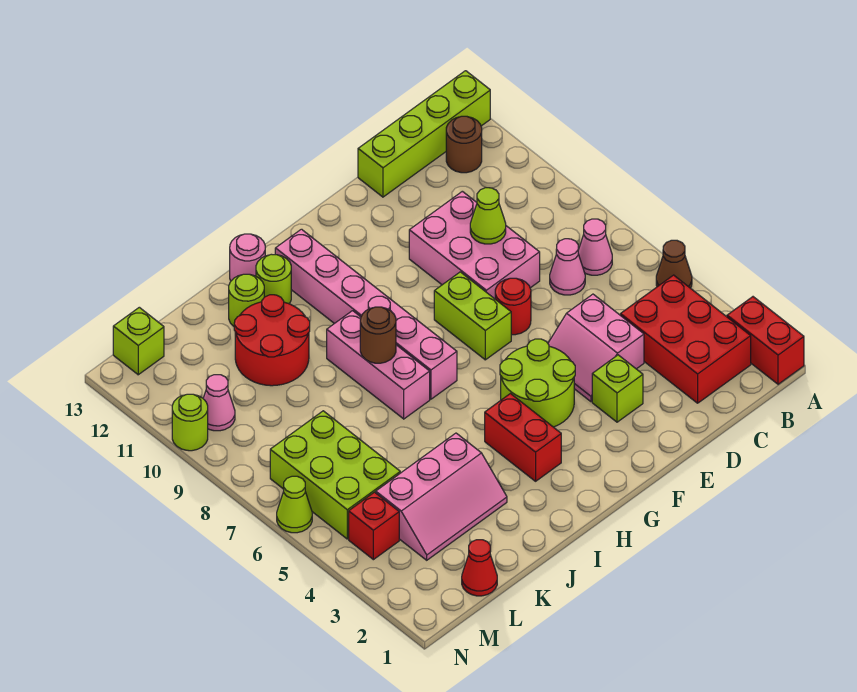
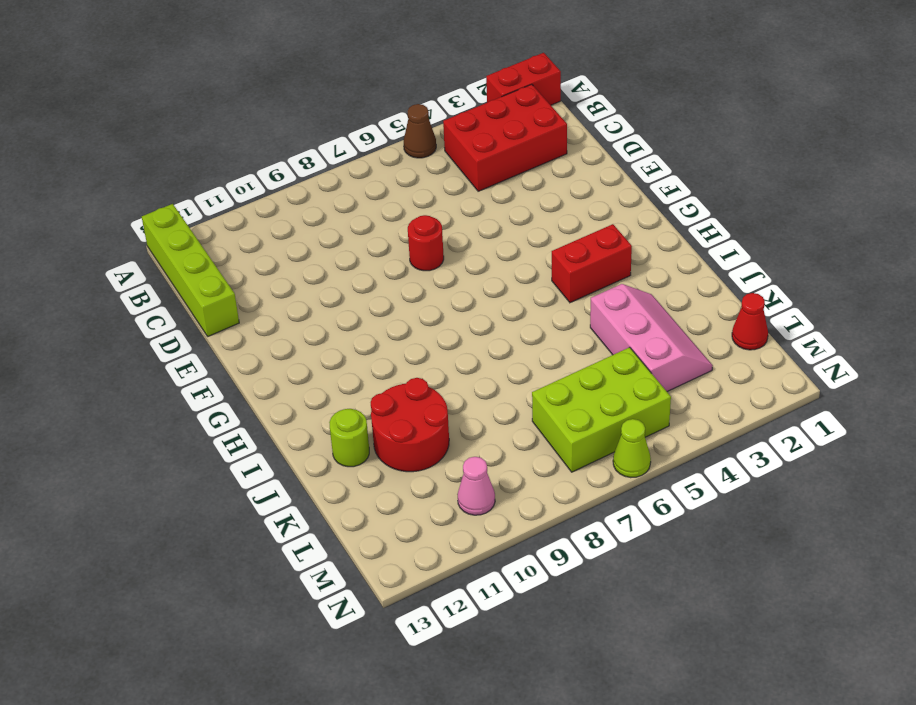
none -> pink 1x1 cone [578,219,612,275]
none -> brown 1x1 round brick [446,116,482,173]
none -> pink 1x1 cone [550,239,585,295]
none -> pink 2x2 slope [548,294,644,402]

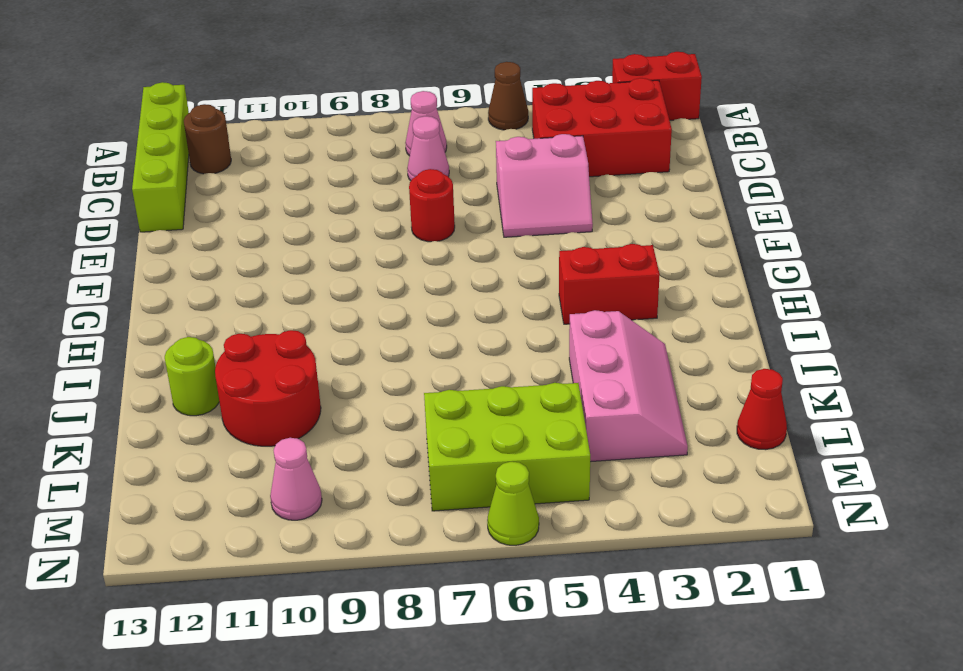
none -> pink 2x3 brick [409,191,540,299]
none -> lime 1x1 brick [592,355,643,422]
none -> lime 2x2 round brick [500,339,575,427]
none -> lime 1x2 brick [434,272,511,360]

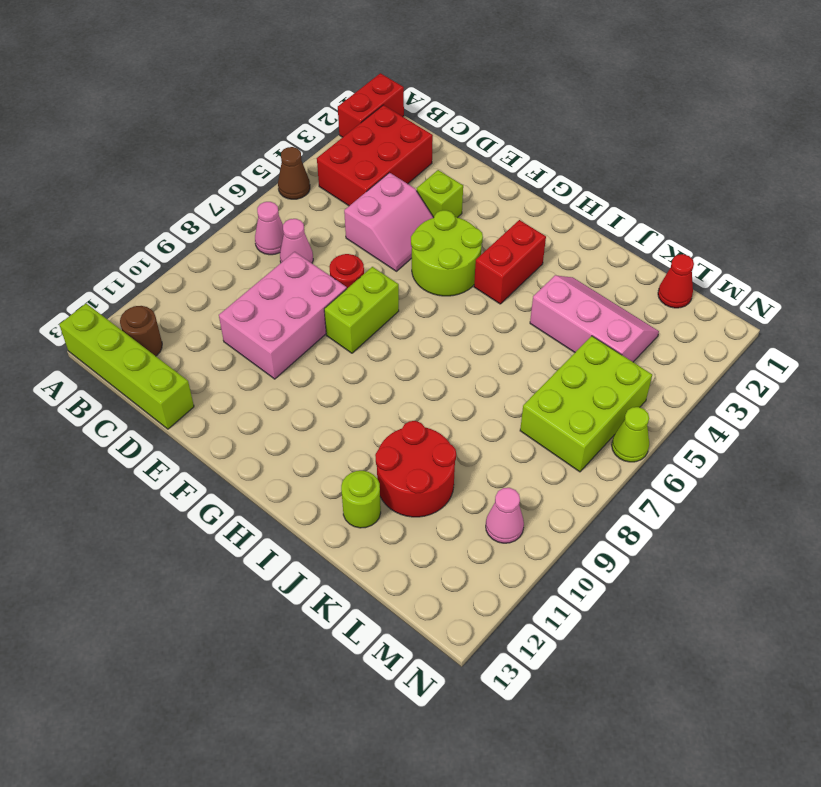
none -> pink 1x6 brick [275,229,457,399]
none -> pink 1x3 brick [327,311,430,419]
none -> lime 1x1 round brick [256,254,291,304]
none -> pink 1x1 round brick [230,234,265,281]

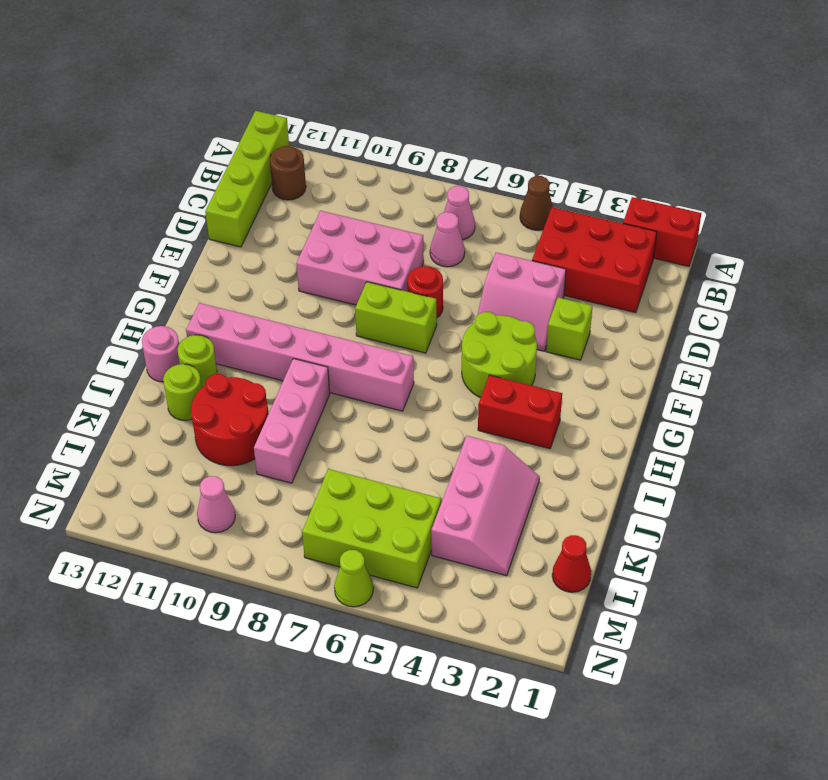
pink 1x3 brick [254,359,330,483] -> pink 1x3 brick turned to [327,311,430,419]
none -> red 1x1 brick [349,492,399,560]
none -> lime 1x1 brick [113,307,164,375]
none -> lime 1x1 round brick [172,394,208,451]
none -> lime 1x1 cone [470,188,506,244]

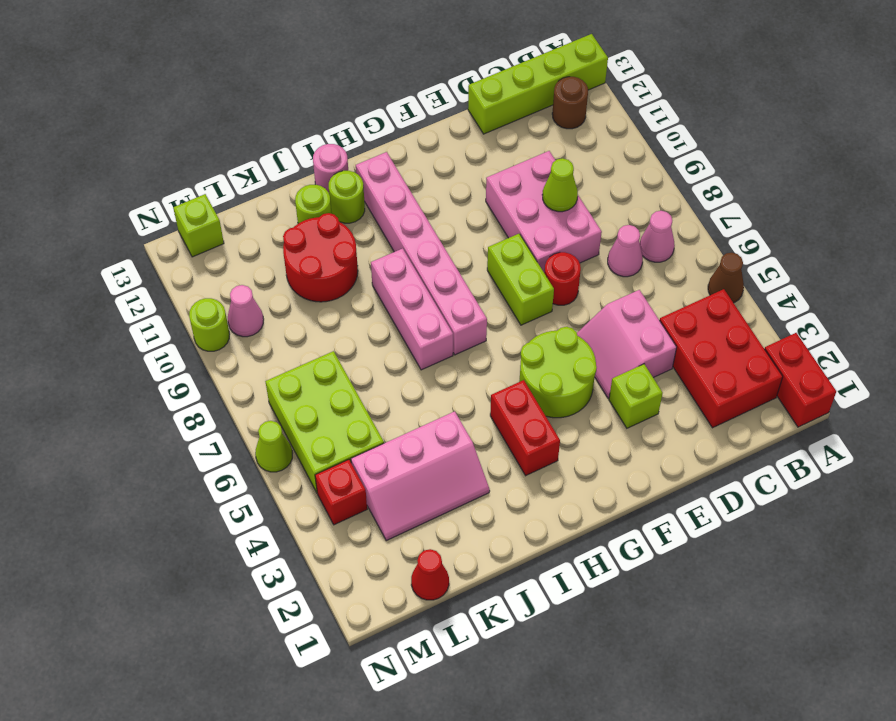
none -> brown 1x1 round brick [360,307,396,363]

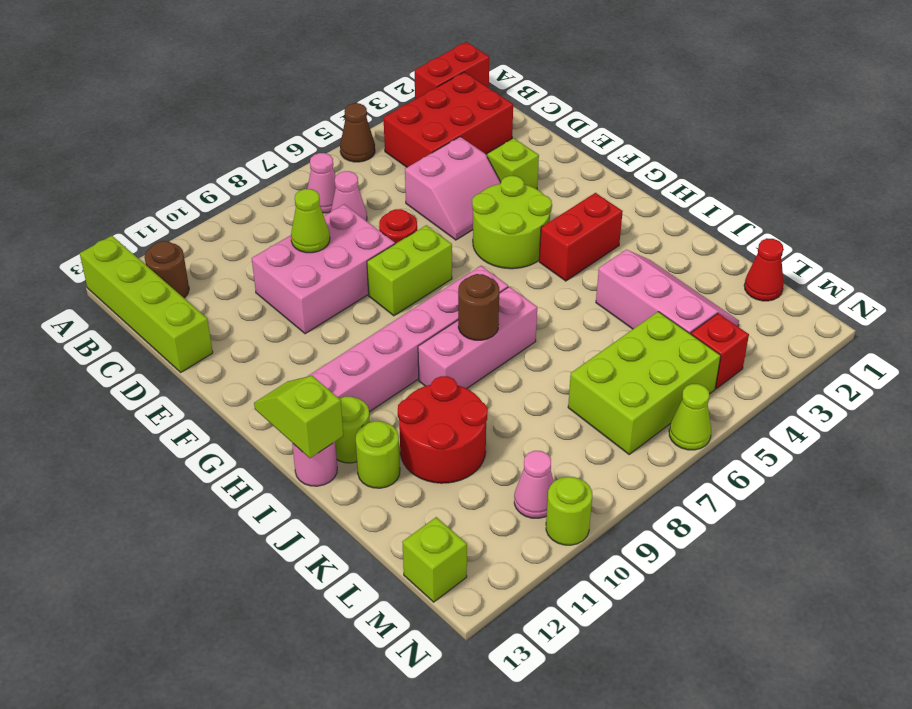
lime 1x2 slope [254,376,343,458] -> none

